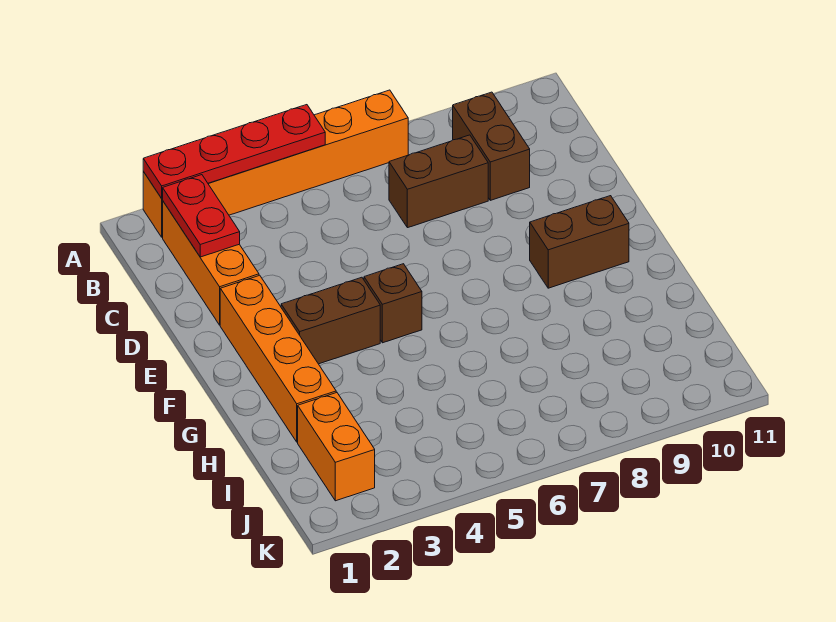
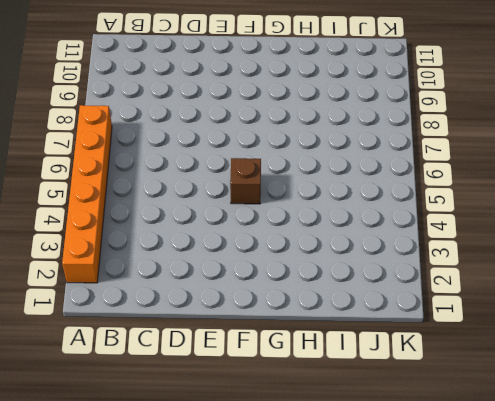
none -> orange 1x3 brick [163,202,259,325]
none -> brown 1x2 brick [453,92,530,200]

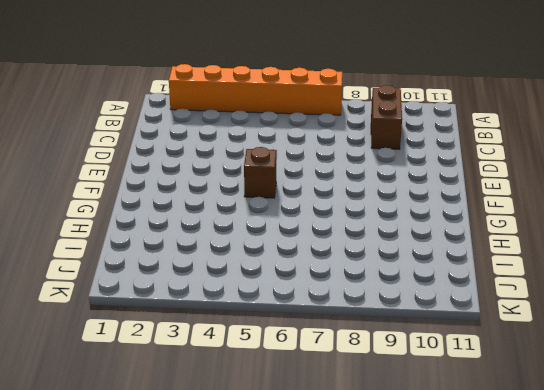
none -> orange 1x3 brick [163,202,259,325]
none -> brown 1x2 brick [389,135,488,228]

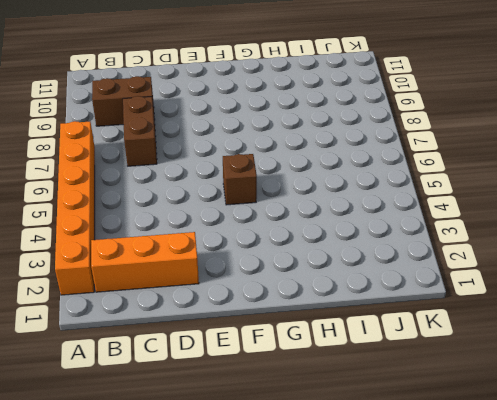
none -> orange 1x4 brick [220,275,336,442]
none -> brown 1x2 brick [281,277,380,364]

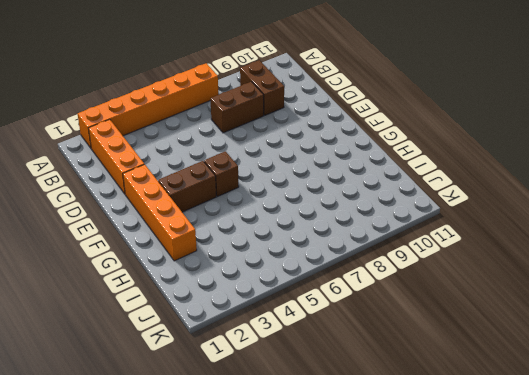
none -> brown 1x2 brick [530,196,629,288]
none -> orange 1x2 brick [298,392,375,501]

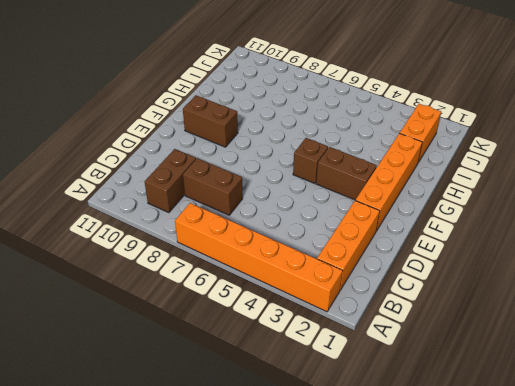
none -> red 1x4 plate [143,105,325,198]
none -> red 1x2 plate [163,175,240,257]

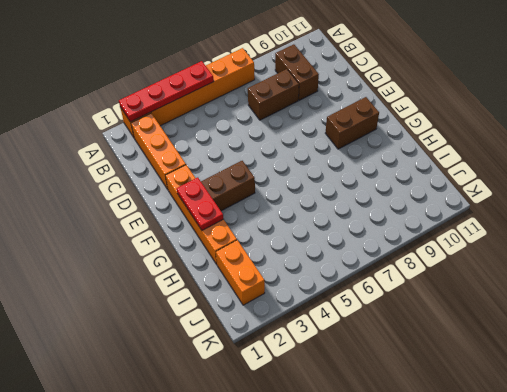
red 1x2 plate [177,177,223,230] -> red 1x2 plate moved to [163,175,240,257]
none -> brown 1x1 brick [364,264,422,343]

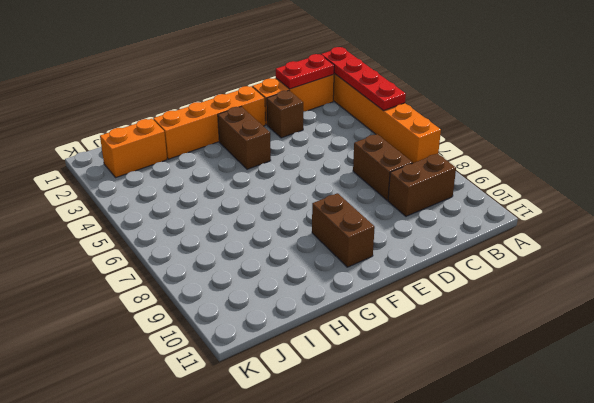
brown 1x1 brick [267,91,303,138] -> brown 1x1 brick moved to [364,264,422,343]

